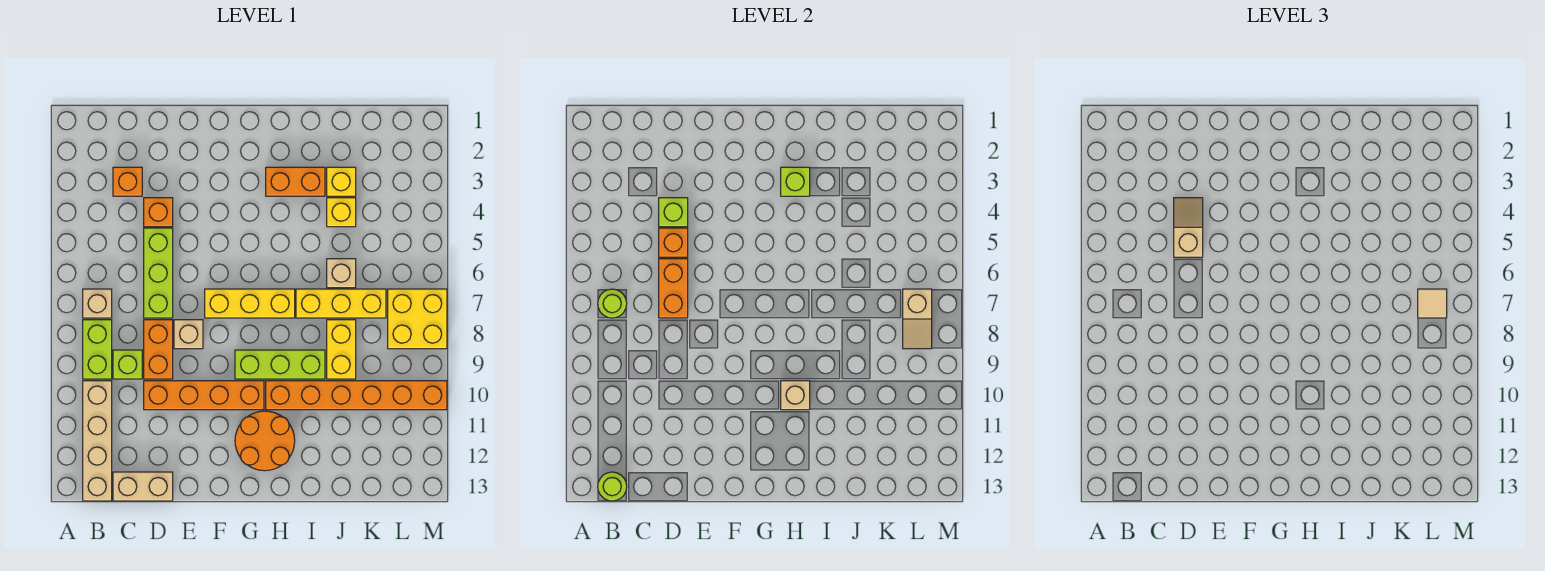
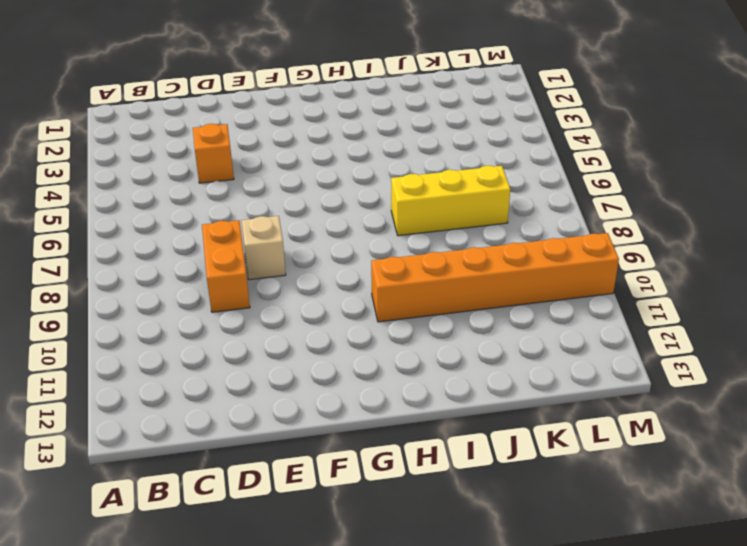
none -> tan 1x1 brick [83,289,112,318]
none -> lime 1x2 brick [83,320,112,379]
none -> tan 1x4 brick [83,381,112,501]
none -> orange 1x1 brick [113,167,142,196]

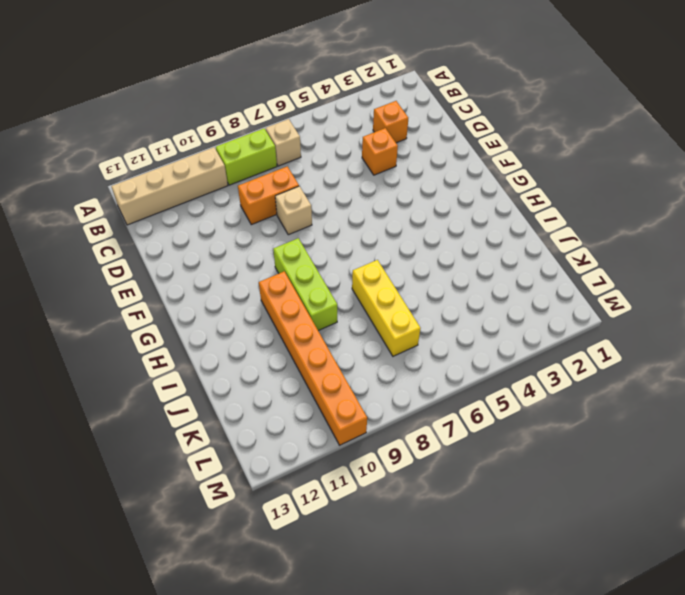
none -> lime 1x1 brick [113,350,142,379]
none -> tan 1x2 brick [113,472,173,501]
none -> lime 1x3 brick [144,228,173,318]
none -> orange 1x4 brick [144,381,264,410]

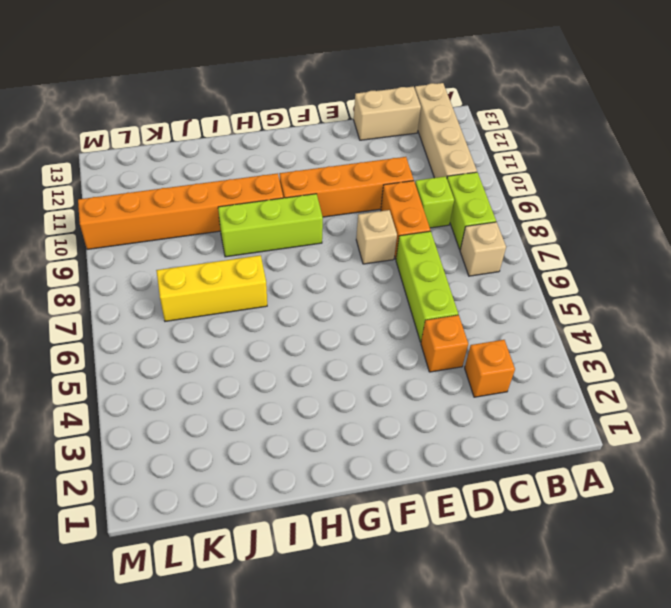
none -> yellow 1x3 brick [205,289,295,318]
none -> orange 2x2 round brick [235,411,295,471]
none -> orange 1x2 brick [266,167,325,196]
none -> yellow 1x1 brick [327,167,356,196]

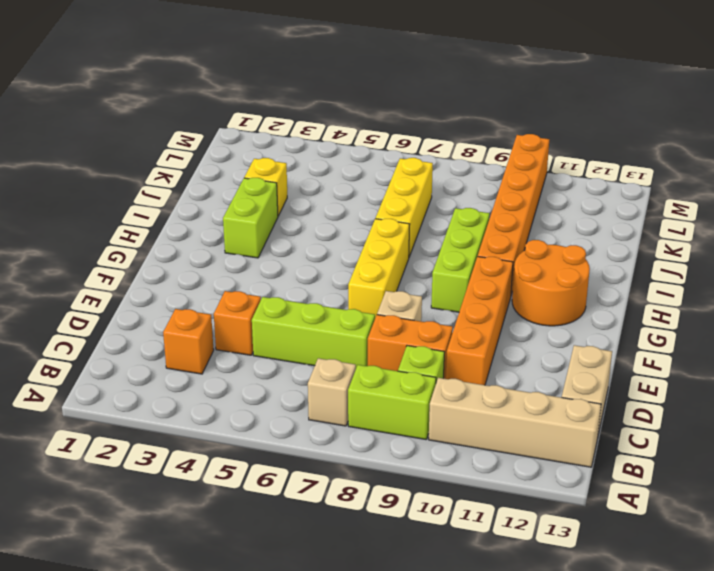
lime 1x2 brick [223,178,278,258] -> orange 1x2 brick [266,167,325,196]
none -> yellow 1x1 brick [327,198,356,227]
none -> tan 1x1 brick [327,259,356,288]
none -> yellow 1x2 brick [327,320,356,379]
none -> yellow 2x2 brick [388,289,447,349]

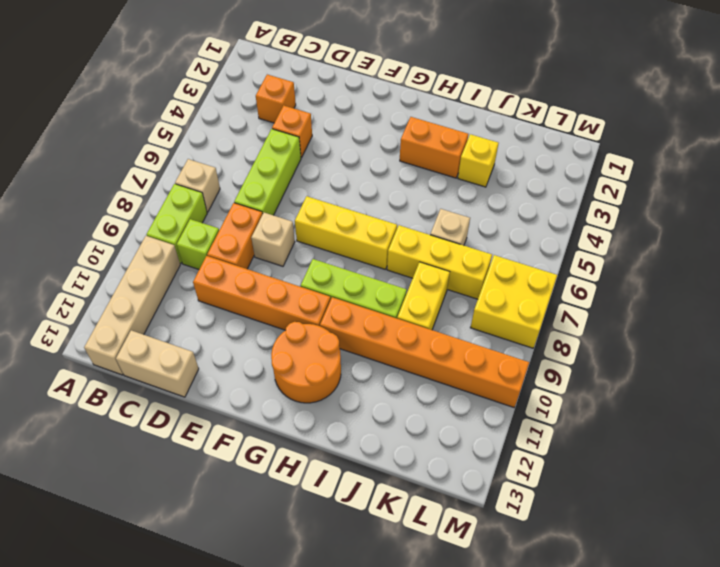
none -> yellow 1x1 brick [327,198,356,227]
none -> lime 1x1 round brick [598,289,627,318]
none -> lime 1x1 round brick [598,472,627,501]
none -> lime 1x1 brick [659,198,688,227]

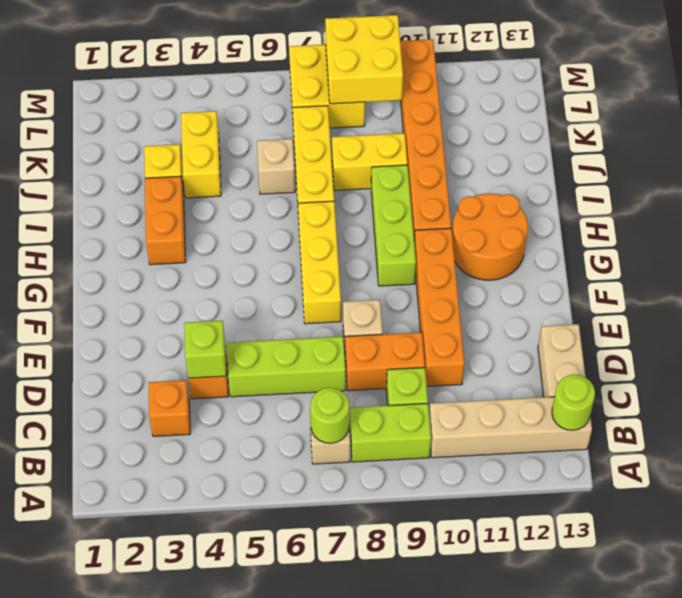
yellow 1x2 brick [181,111,221,198] -> yellow 1x1 brick [327,198,356,227]
yellow 2x2 brick [325,15,403,104] -> tan 1x2 slope [903,289,932,349]
none -> orange 1x1 brick [659,228,688,257]
none -> orange 1x2 brick [659,259,688,318]
none -> lime 1x1 brick [781,167,810,196]
none -> tan 1x1 brick [781,381,810,410]

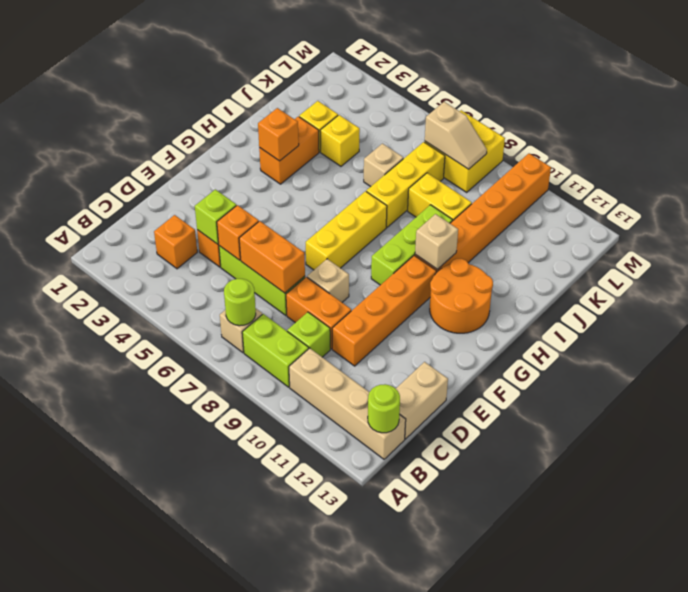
orange 1x1 brick [258,108,299,161] -> lime 1x1 brick [781,167,810,196]
none -> tan 1x2 slope [1174,198,1203,257]
none -> tan 1x1 tile [1418,289,1447,318]

